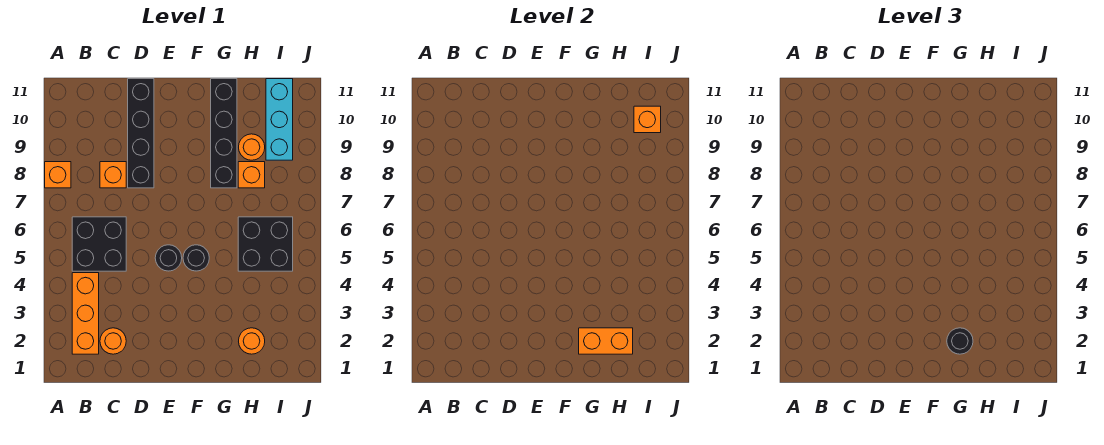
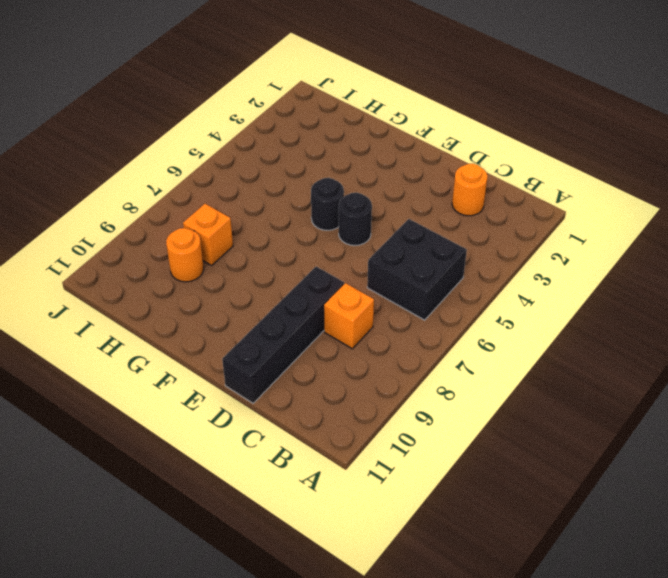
none -> orange 1x1 brick [45,162,71,188]
none -> orange 1x3 brick [72,273,99,354]
none -> black 1x4 brick [211,79,237,188]

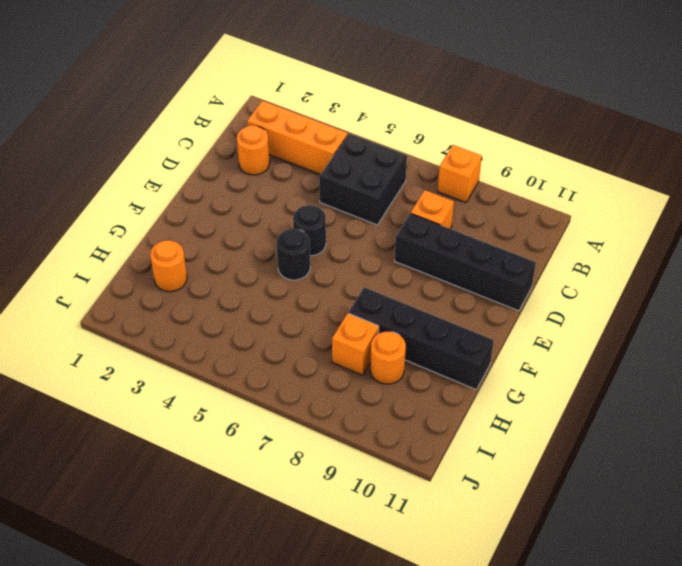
none -> black 2x2 brick [238,217,293,271]
none -> cyan 1x3 brick [266,79,293,160]
none -> orange 1x2 brick [579,328,633,354]

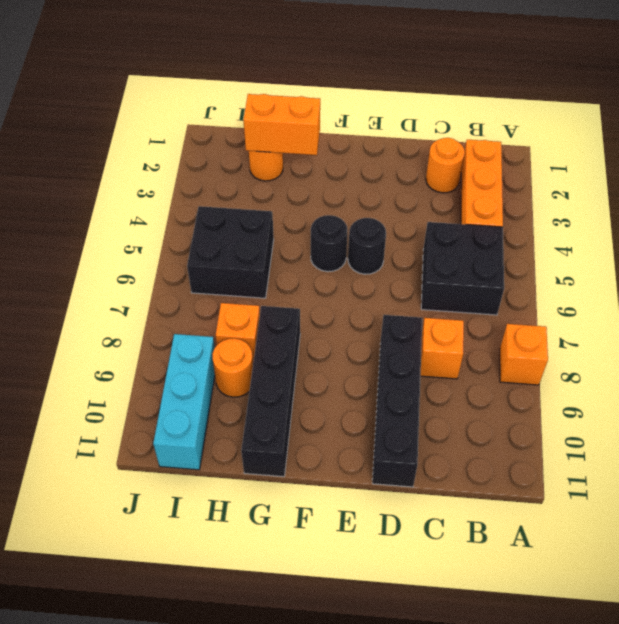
none -> orange 1x1 brick [634,106,661,133]
none -> black 1x1 round brick [947,328,973,354]

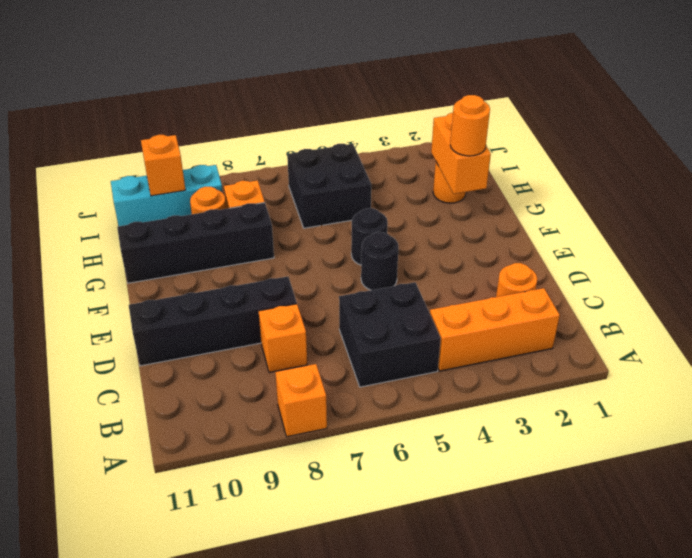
orange 1x1 round brick [450,95,490,156] -> black 1x1 round brick [947,328,973,354]

